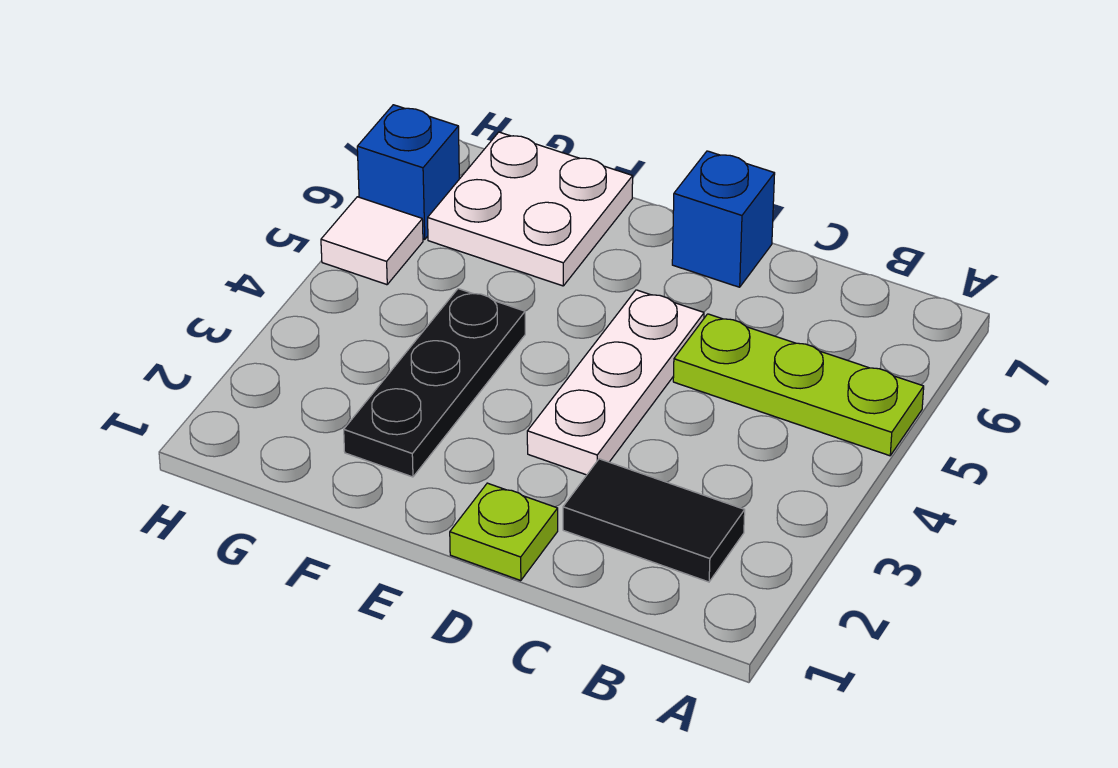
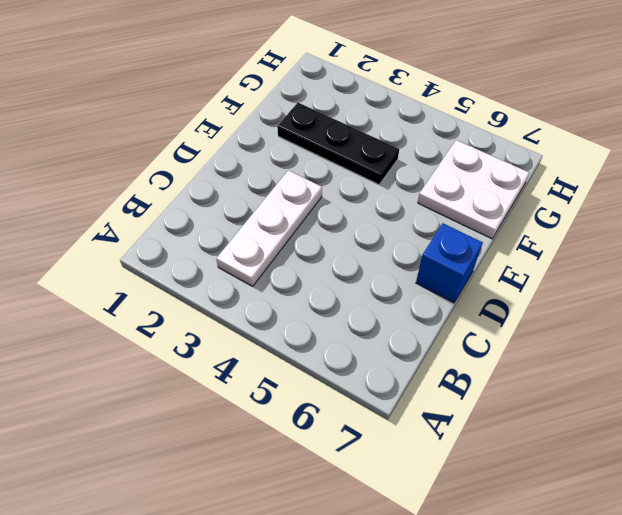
white 1x3 plate [216,170,322,286] -> white 1x3 plate turned to [527,290,704,475]
none -> lime 1x3 plate [673,314,924,456]
none -> black 1x2 tile [563,459,745,582]

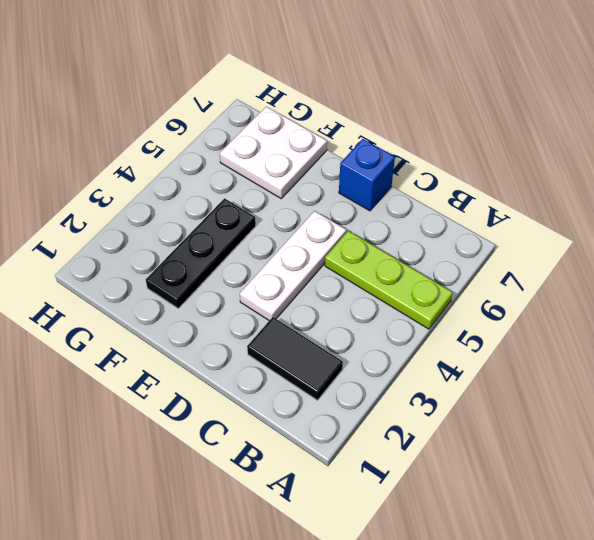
none -> lime 1x1 plate [450,483,558,581]
none -> white 1x1 tile [321,197,423,285]

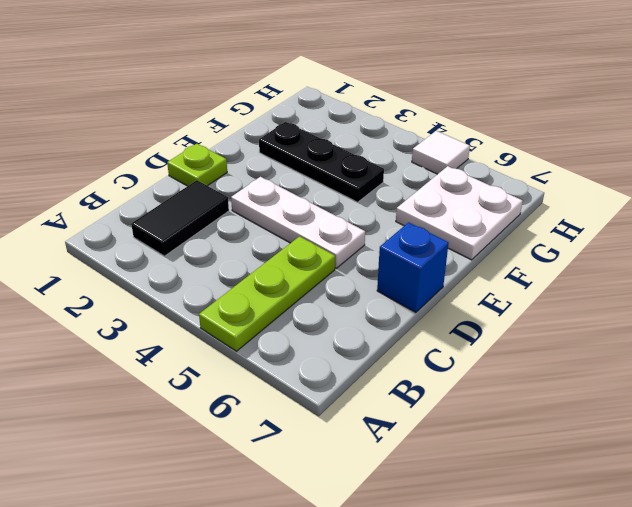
none -> blue 1x1 brick [357,105,459,239]

